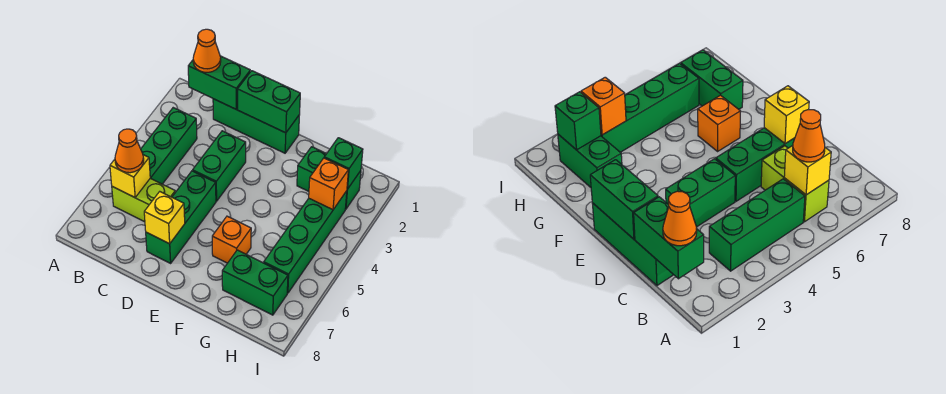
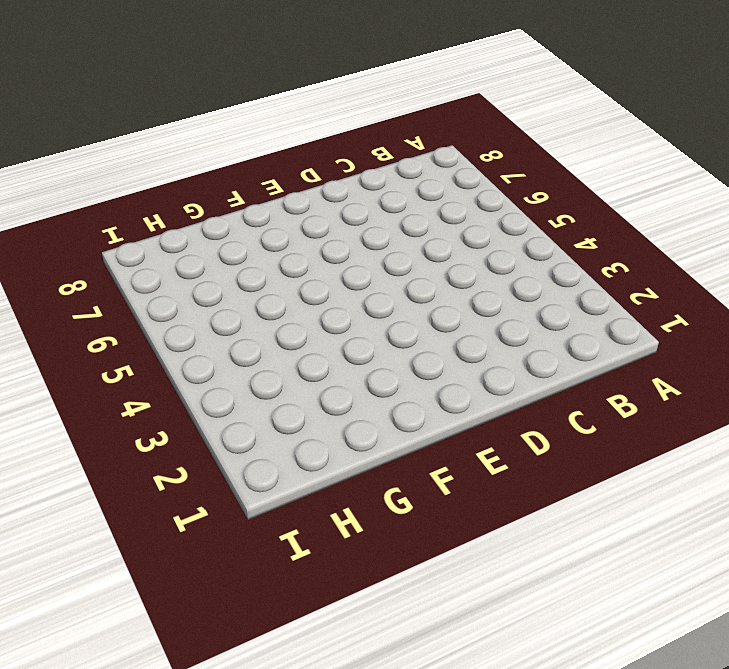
none -> green 1x3 brick [141,108,197,184]
none -> lime 1x2 brick [112,178,175,222]
none -> green 1x3 brick [213,99,299,153]

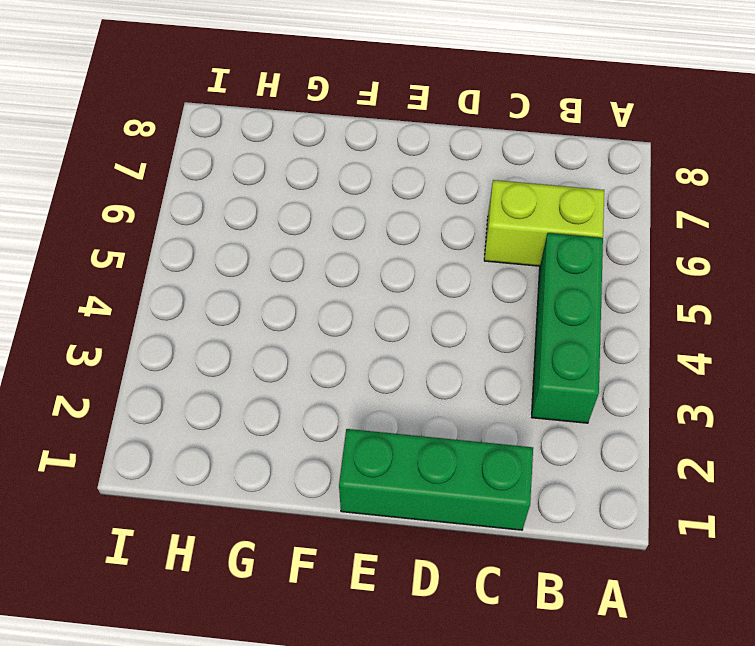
none -> green 1x2 brick [193,131,246,201]
none -> green 1x3 brick [146,171,216,263]
none -> orange 1x1 brick [212,216,251,263]

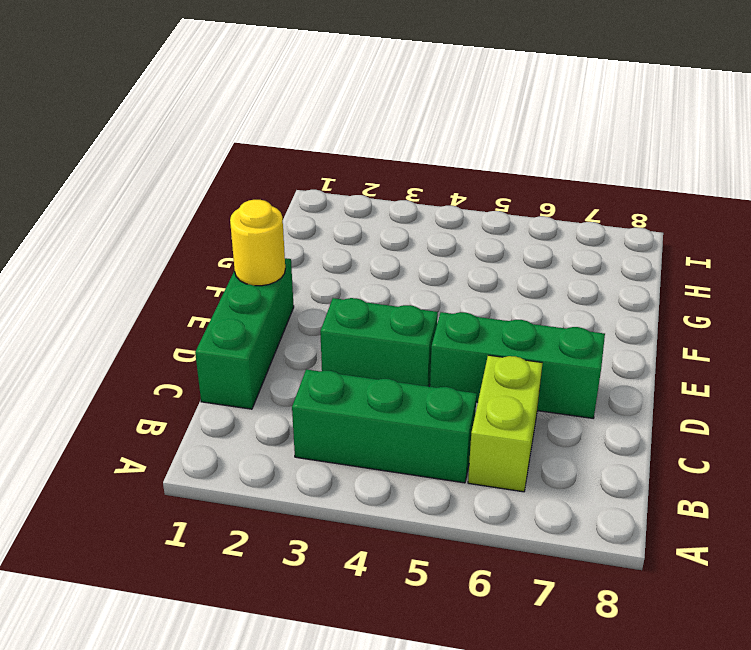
yellow 1x1 round brick [230,200,285,286] -> green 1x2 brick [238,71,300,133]
none -> orange 1x1 brick [212,216,251,263]
none -> green 1x2 brick [297,147,361,209]
none -> green 1x2 brick [222,250,288,315]

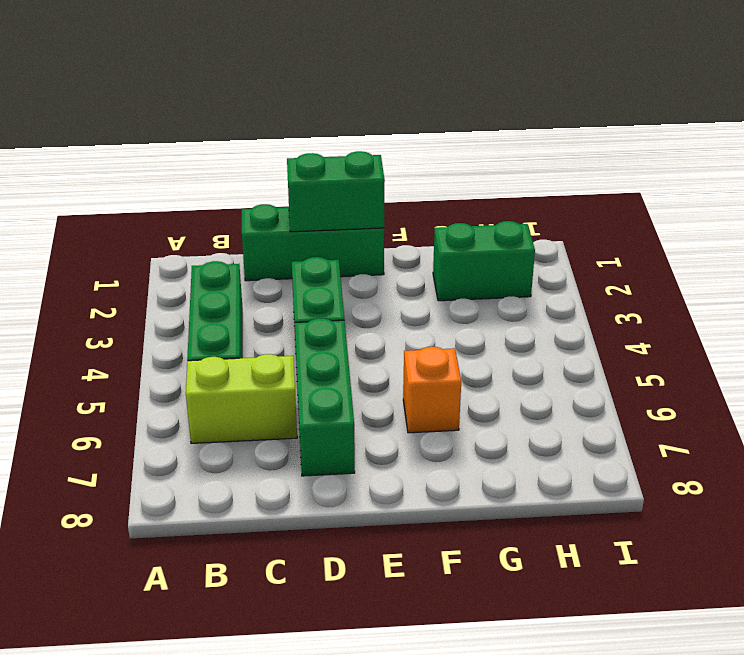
none -> green 1x2 brick [222,250,288,315]
none -> green 1x4 brick [264,191,347,293]
none -> green 1x2 brick [188,56,250,109]

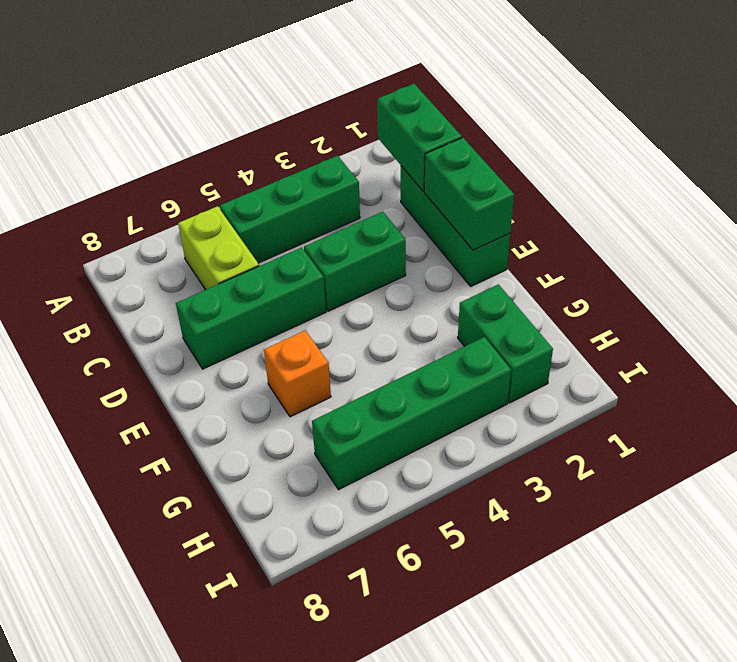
none -> green 1x2 brick [222,250,288,315]
none -> yellow 1x1 brick [110,155,150,197]
none -> yellow 1x1 brick [144,192,185,244]

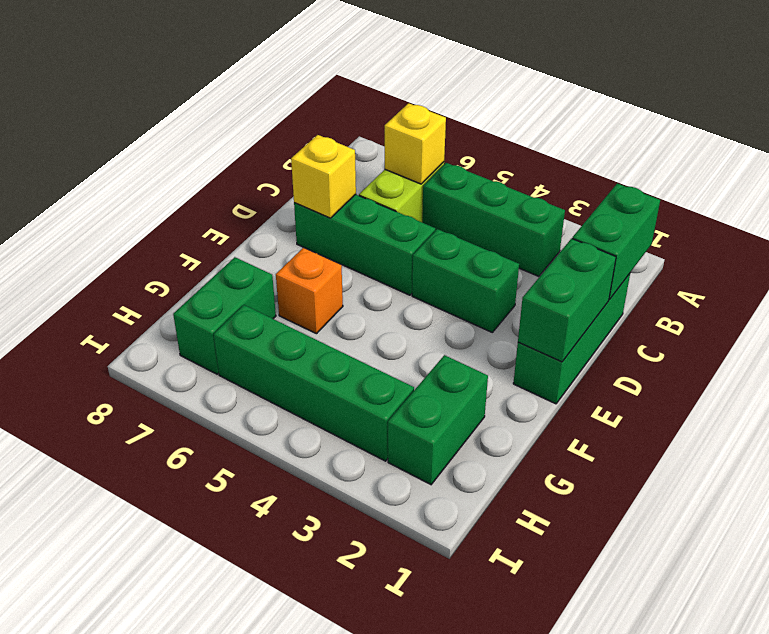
none -> green 1x1 brick [324,138,363,189]
none -> orange 1x1 brick [309,158,348,210]
none -> orange 1x1 cone [193,29,221,72]

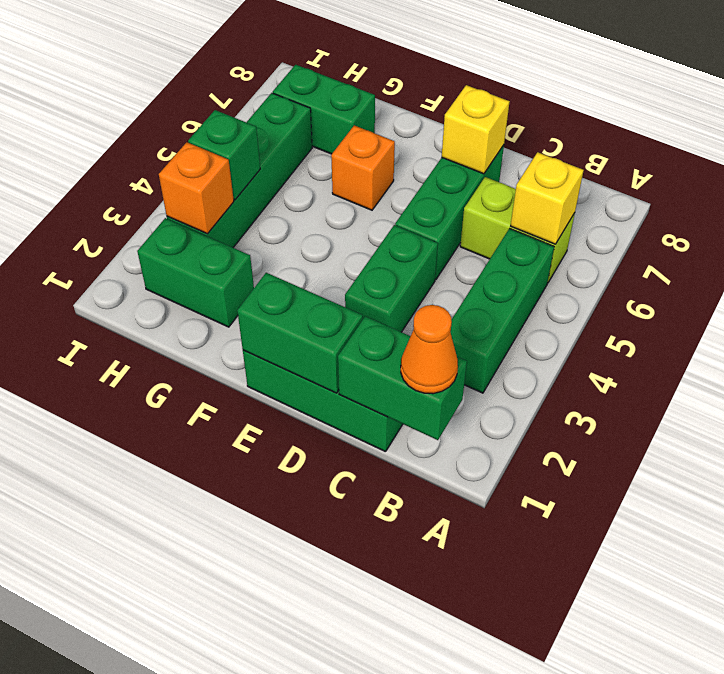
green 1x1 brick [188,110,260,200] -> green 1x1 brick moved to [324,138,363,189]
none -> orange 1x1 cone [115,129,144,173]

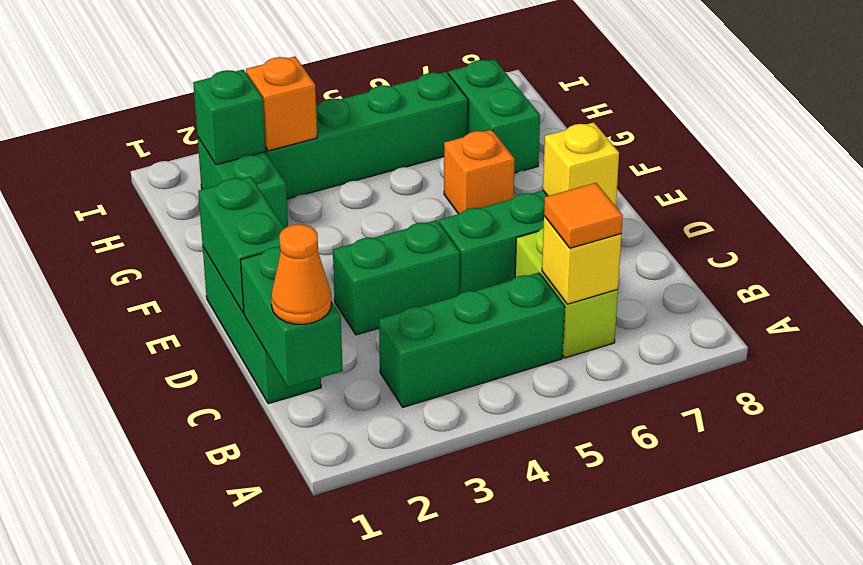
orange 1x1 tile [544,183,623,248] -> orange 1x1 cone [115,129,144,173]

